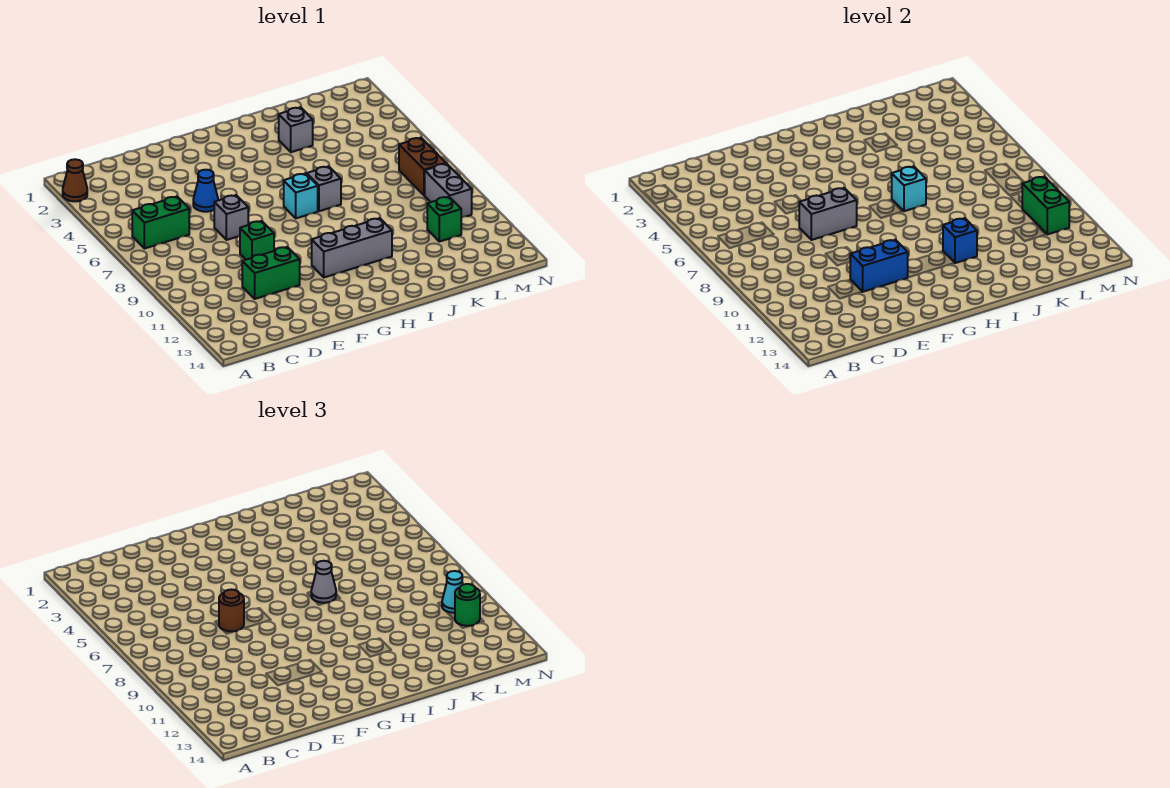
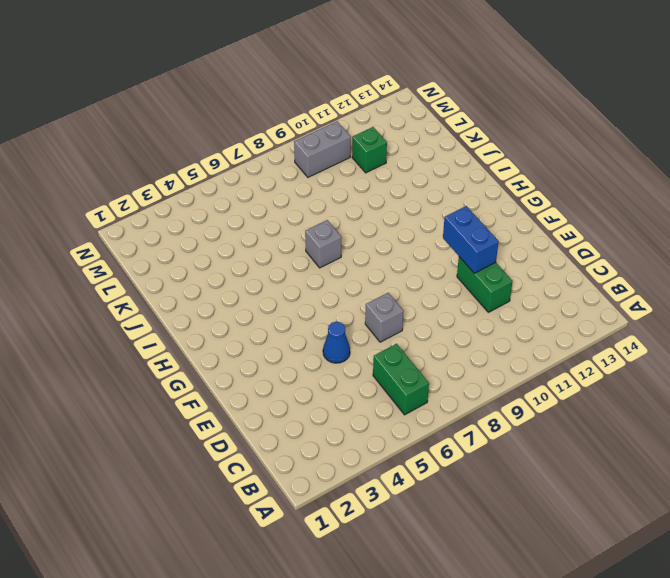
none -> brown 1x1 cone [63,159,87,201]
none -> green 1x1 brick [240,221,274,260]
none -> grey 1x3 brick [312,218,392,277]

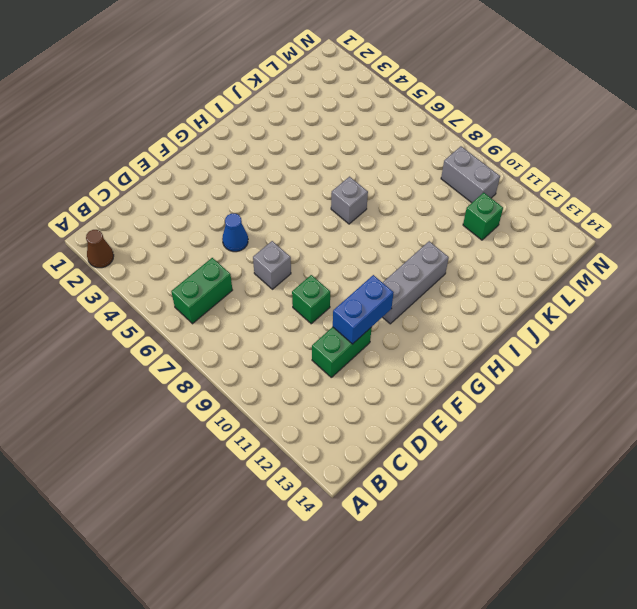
none -> cyan 1x1 brick [284,173,318,218]
none -> grey 1x1 brick [279,107,313,152]
none -> brown 1x2 brick [399,138,446,196]

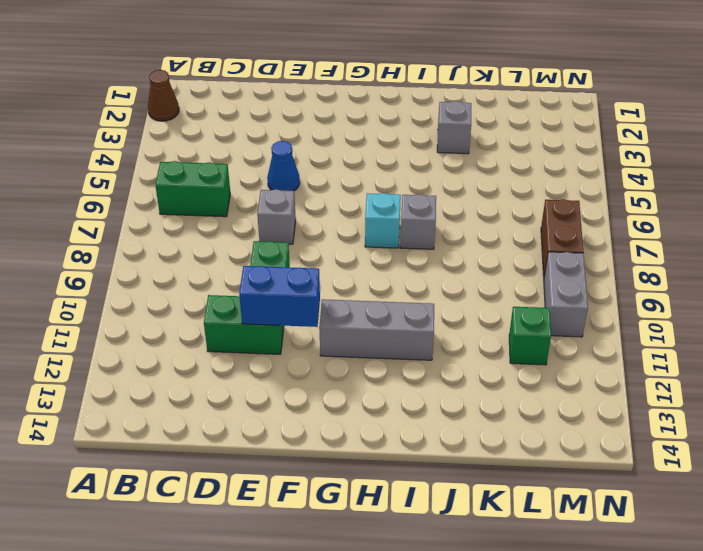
none -> grey 1x2 brick [799,188,857,240]
none -> cyan 1x1 brick [892,166,926,211]
none -> blue 1x1 brick [943,218,977,263]

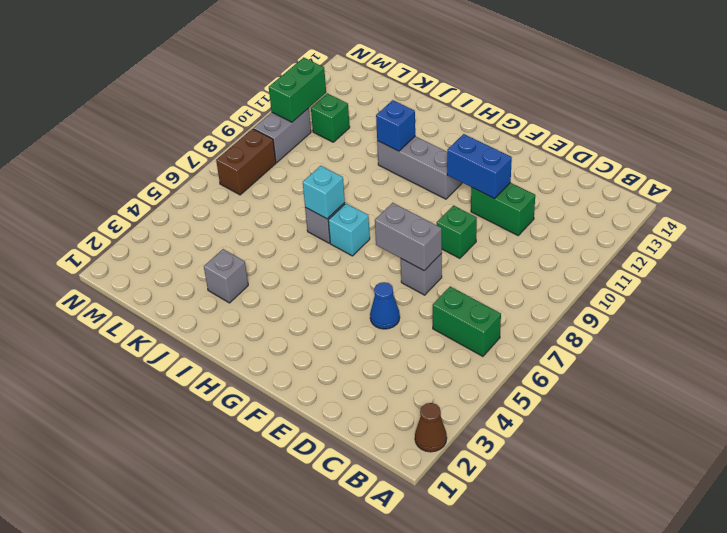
none -> brown 1x1 round brick [219,590,244,631]
none -> grey 1x1 cone [311,561,336,603]
none -> cyan 1x1 cone [442,571,463,613]

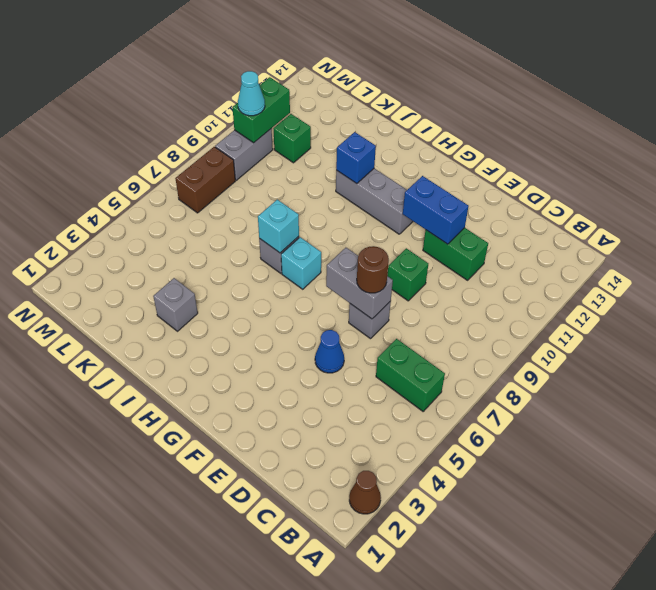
none -> grey 1x1 cone [311,561,336,603]
none -> green 1x1 round brick [455,584,480,626]

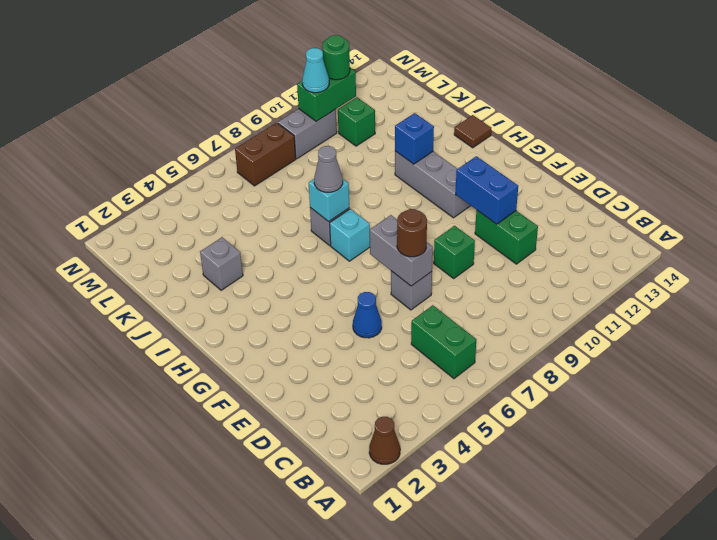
brown 1x1 tile [454,115,491,148] -> none

